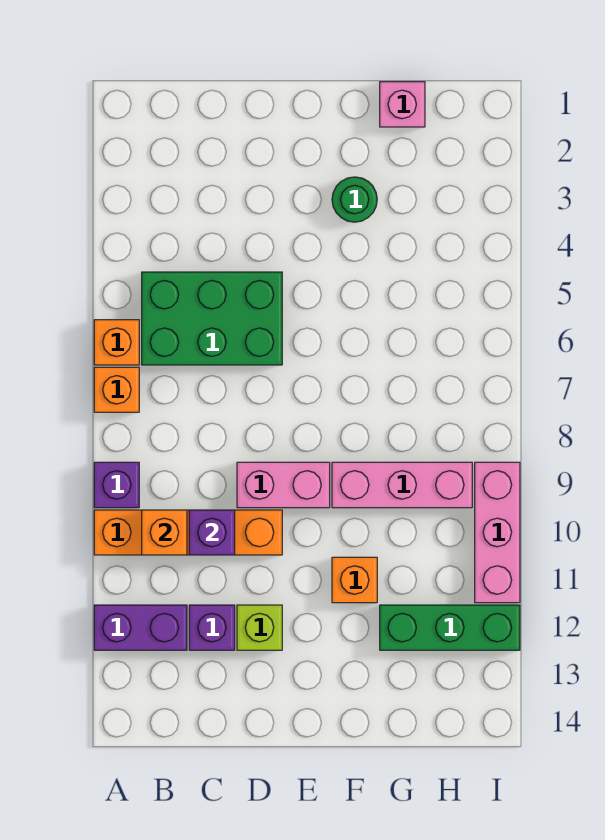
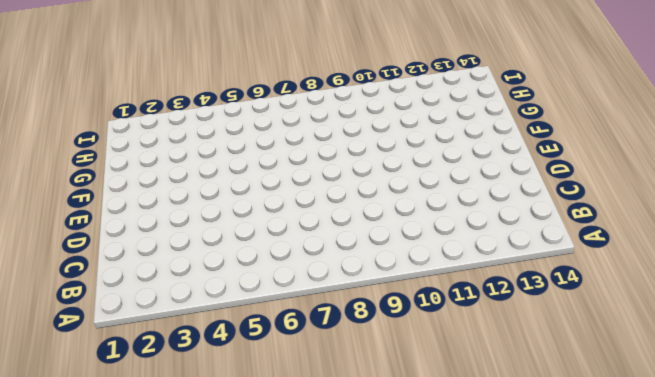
none -> orange 1x1 brick [94,320,139,365]
none -> orange 1x1 brick [94,367,139,412]
none -> purple 1x1 brick [94,462,139,508]

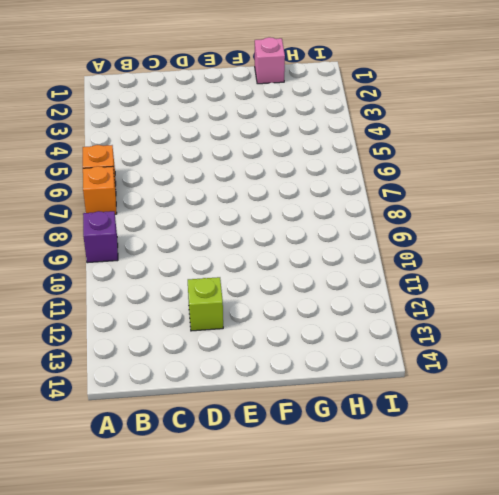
none -> orange 1x4 brick [94,510,282,555]
none -> purple 1x2 brick [94,605,187,650]
none -> green 2x3 brick [142,272,282,365]

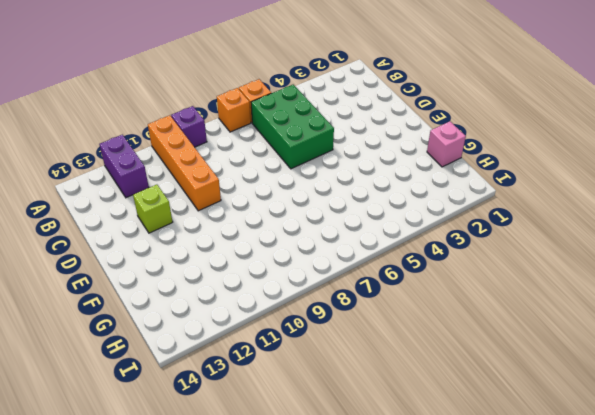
none -> purple 1x1 brick [189,605,235,650]
none -> pink 1x2 brick [237,462,330,508]
none -> green 1x1 round brick [332,177,377,222]

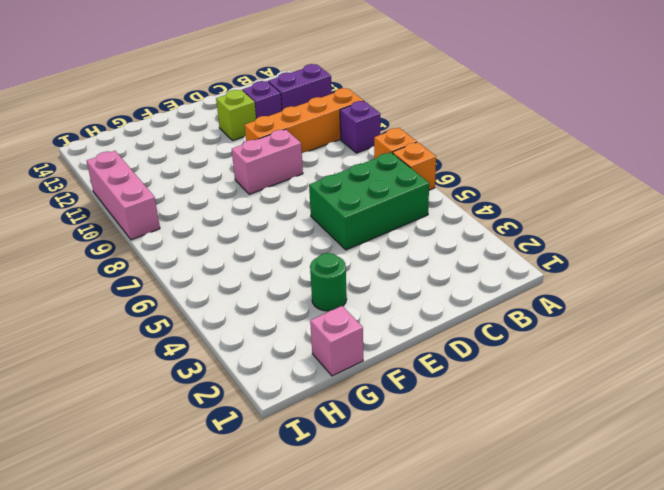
none -> pink 1x3 brick [332,462,472,508]
none -> orange 1x1 brick [332,557,377,603]
none -> green 1x3 brick [380,605,520,650]

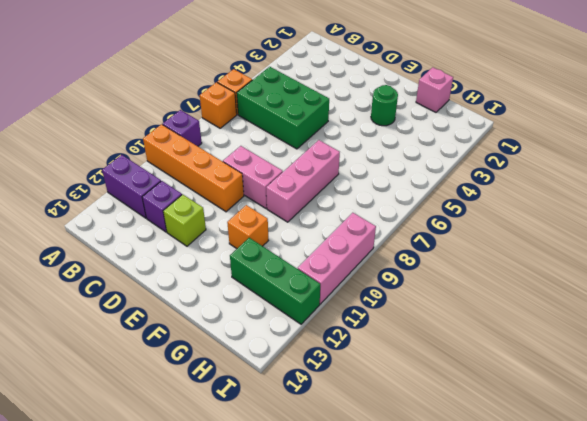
pink 1x3 brick [266,140,340,222] -> pink 1x3 brick turned to [332,462,472,508]
none -> orange 1x1 brick [142,510,187,555]
none -> purple 1x1 brick [189,510,235,555]

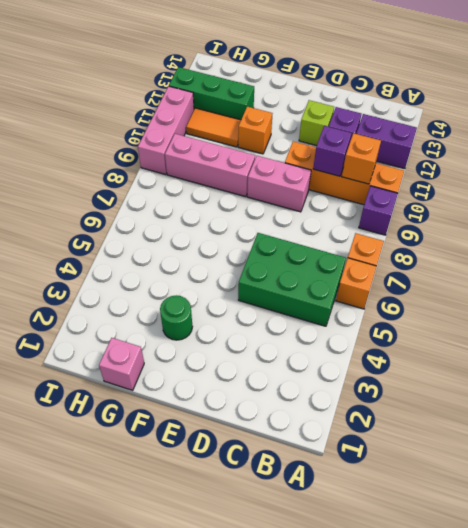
orange 1x2 tile [186,108,241,147] -> none

